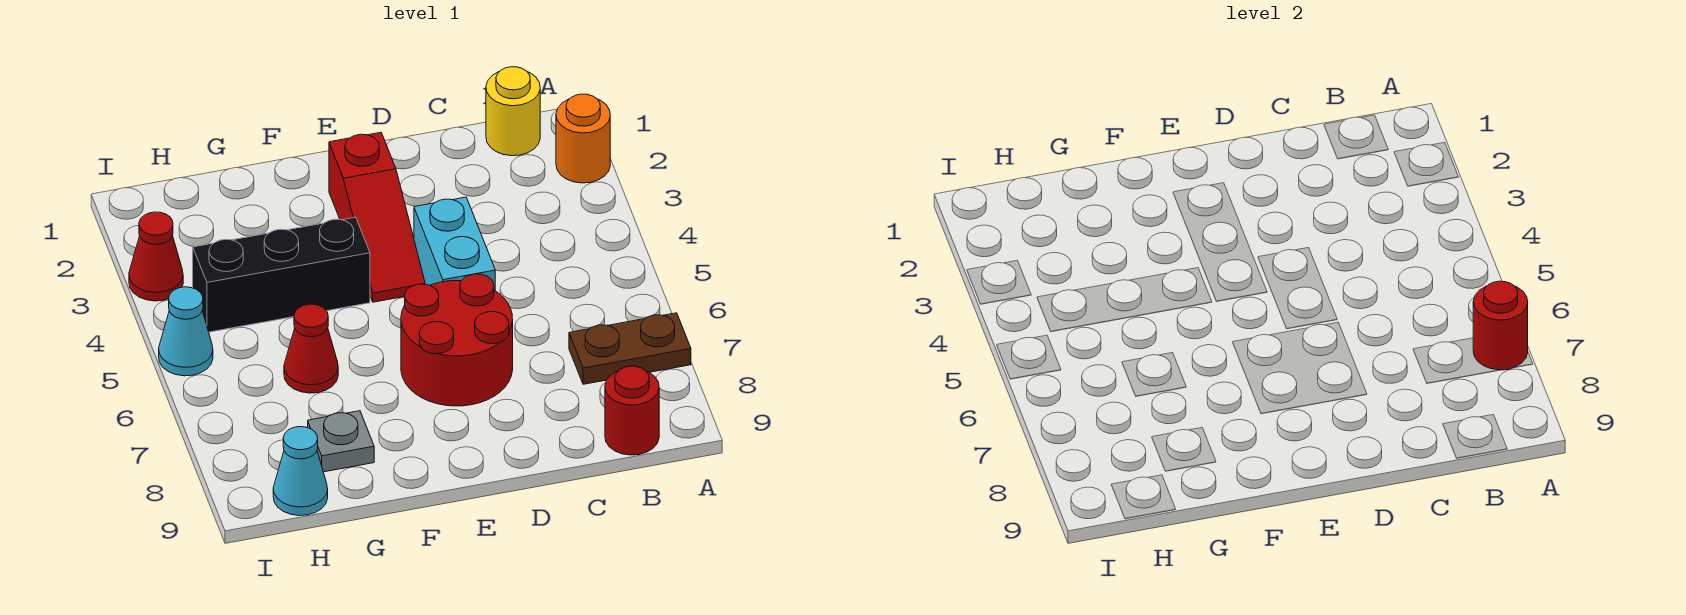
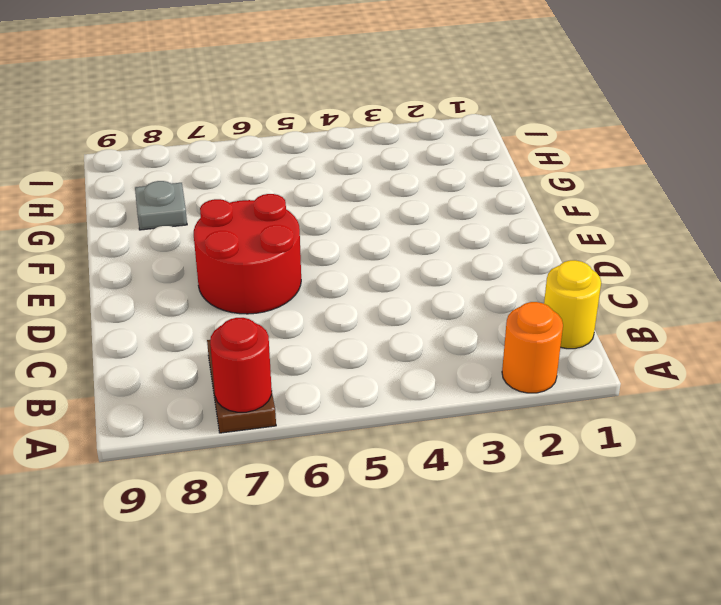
none -> red 1x1 round brick [605,366,659,455]
none -> cyan 1x2 brick [414,197,495,291]
none -> red 1x3 slope [329,132,425,302]

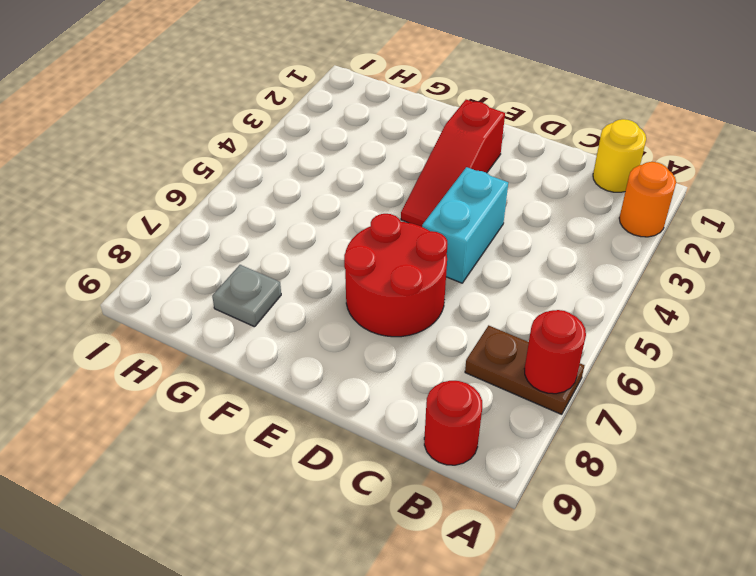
none -> black 1x3 brick [193,217,370,332]
none -> red 1x1 cone [284,304,338,393]
none -> cyan 1x1 cone [273,427,328,516]

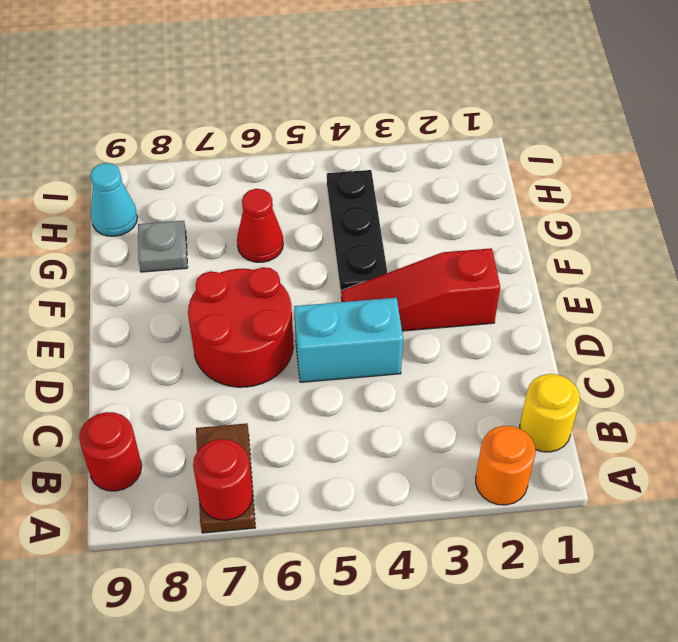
black 1x3 plate [327,170,387,291] -> black 1x3 brick [193,217,370,332]
none -> red 1x1 cone [129,212,183,301]
none -> cyan 1x1 cone [159,287,213,376]

